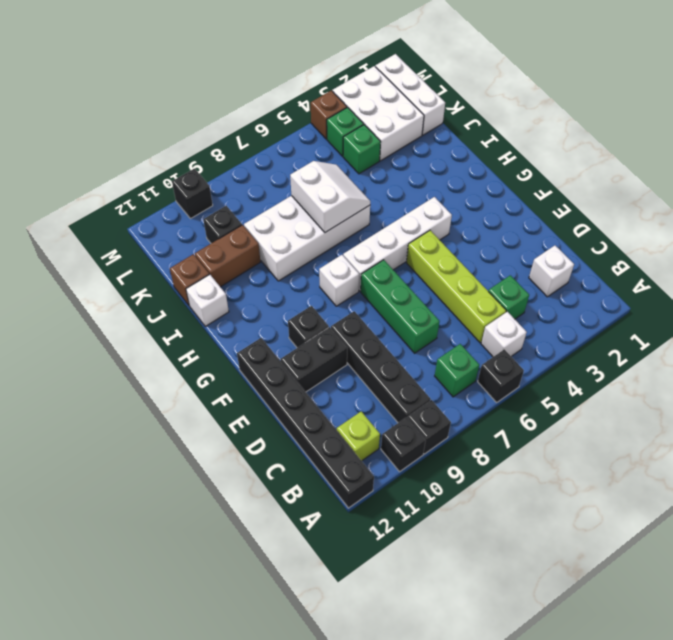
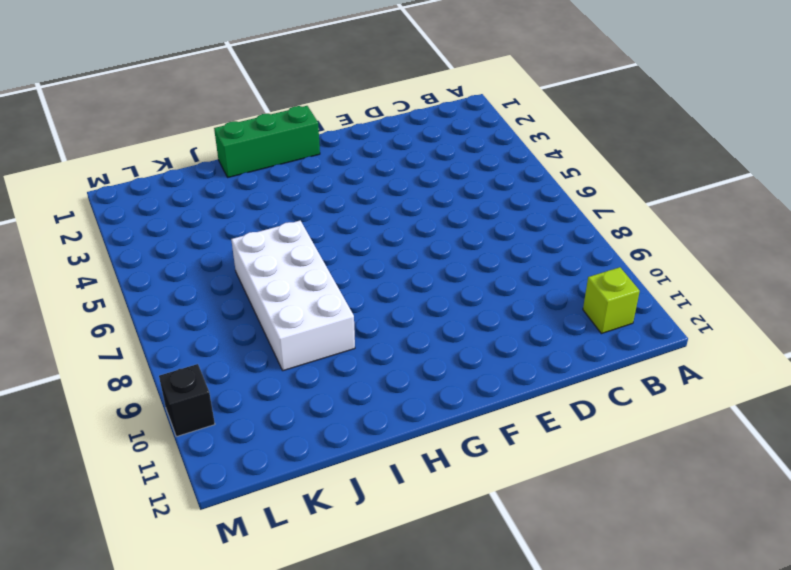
green 1x3 brick [214,106,320,177] -> green 1x3 brick moved to [361,260,440,353]
none -> black 1x1 brick [478,349,524,402]
none -> black 1x1 brick [408,400,451,454]
none -> black 1x1 brick [381,417,426,472]

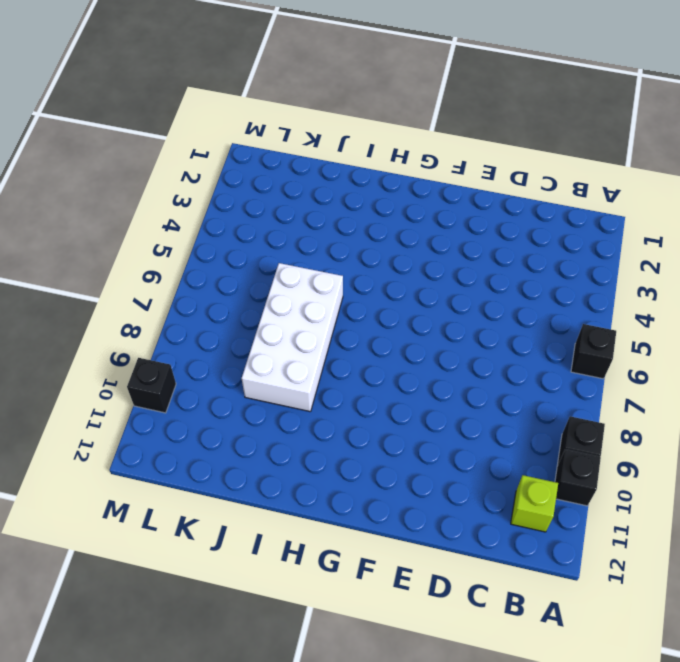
none -> black 1x6 brick [237,338,374,508]
none -> white 1x1 brick [481,312,527,357]
none -> green 1x1 brick [435,344,479,397]

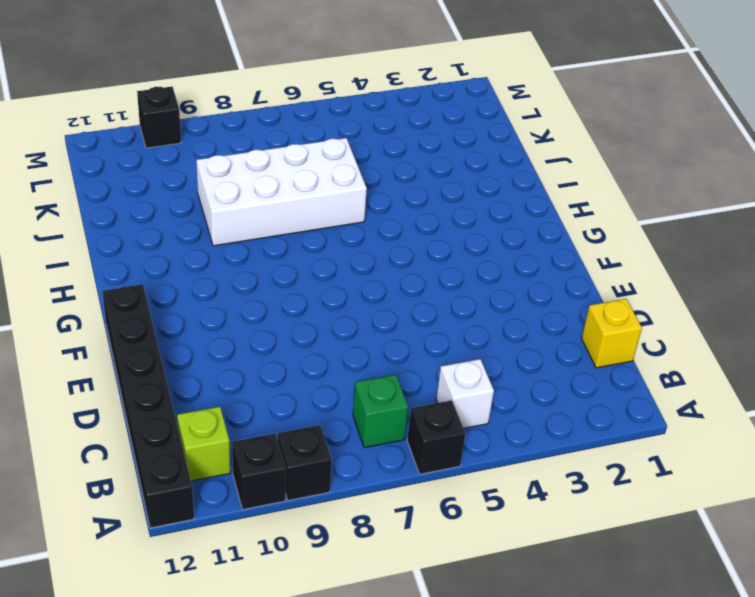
yellow 1x1 brick [582,299,642,368] -> none
none -> black 1x4 brick [331,311,430,423]
none -> white 1x1 brick [529,246,574,297]
none -> green 1x1 brick [488,275,529,319]

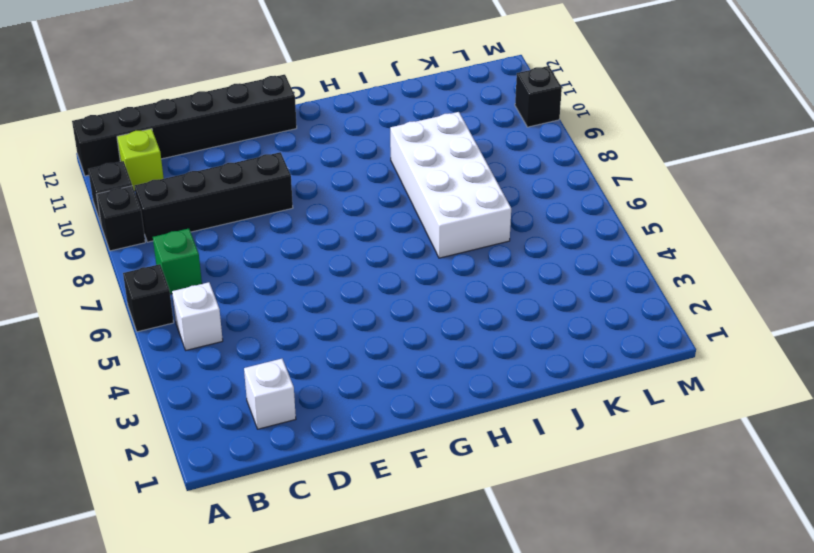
none -> green 1x1 brick [488,275,529,319]
none -> lime 1x4 brick [406,230,506,343]
none -> green 1x3 brick [361,260,440,353]

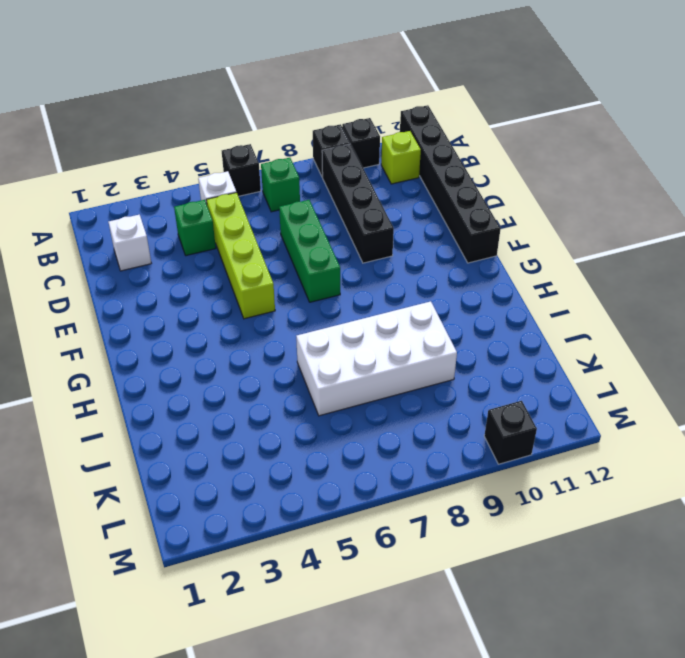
none -> black 1x2 brick [281,327,347,392]
none -> black 1x1 brick [288,306,329,348]
none -> white 1x4 brick [343,197,452,291]

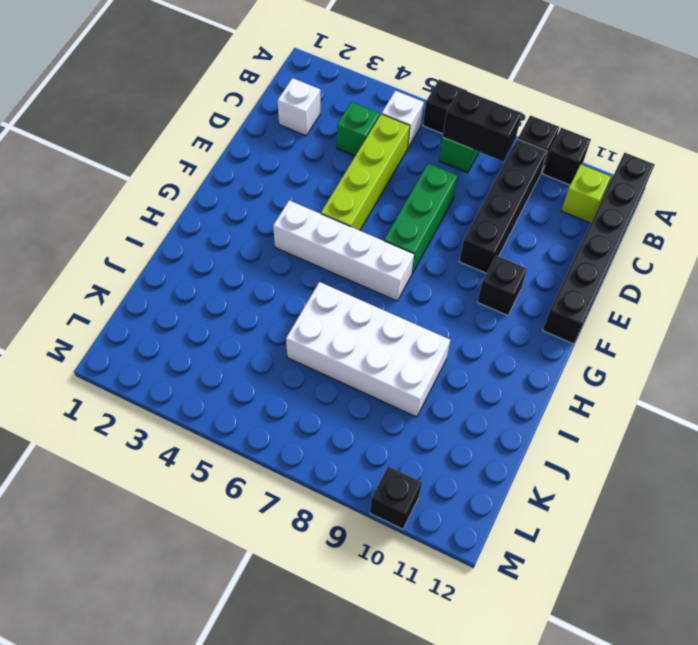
black 1x2 brick [443,89,522,161] -> black 1x2 brick moved to [281,327,347,392]
none -> white 1x1 brick [319,255,359,306]
none -> white 1x1 brick [186,274,229,326]
none -> brown 1x2 brick [195,225,260,287]

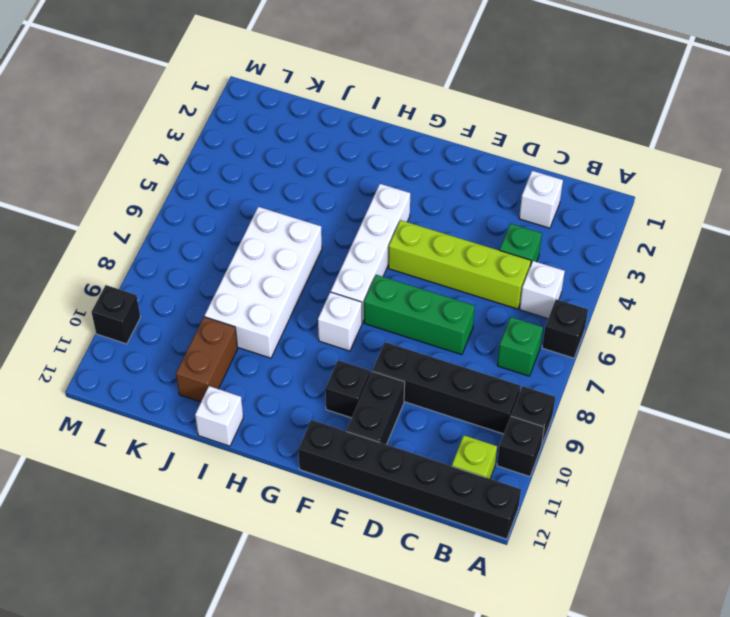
none -> brown 1x1 brick [170,254,209,306]
none -> white 1x3 brick [375,54,445,135]
none -> white 2x3 brick [332,66,424,161]

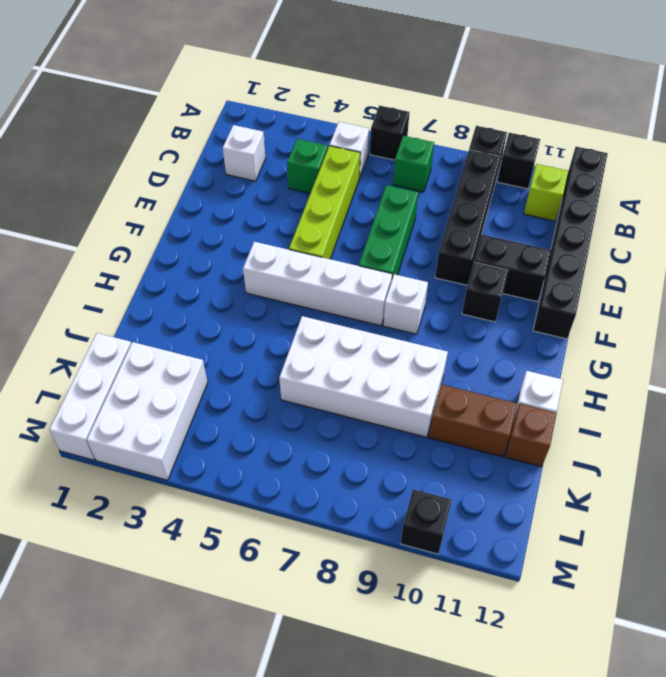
none -> green 1x1 brick [343,125,381,174]
none -> black 1x1 brick [203,206,242,243]
none -> green 1x1 brick [327,107,364,156]

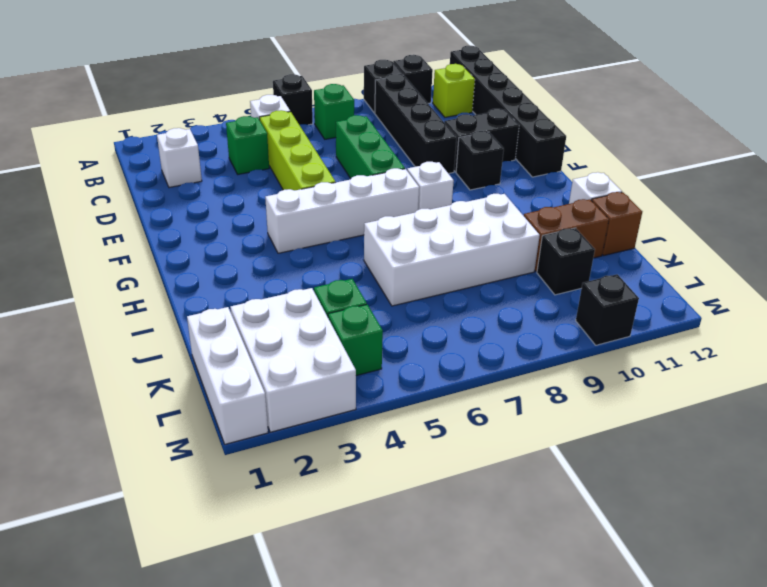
none -> brown 1x1 brick [311,90,347,139]
none -> white 2x2 slope [290,161,370,232]

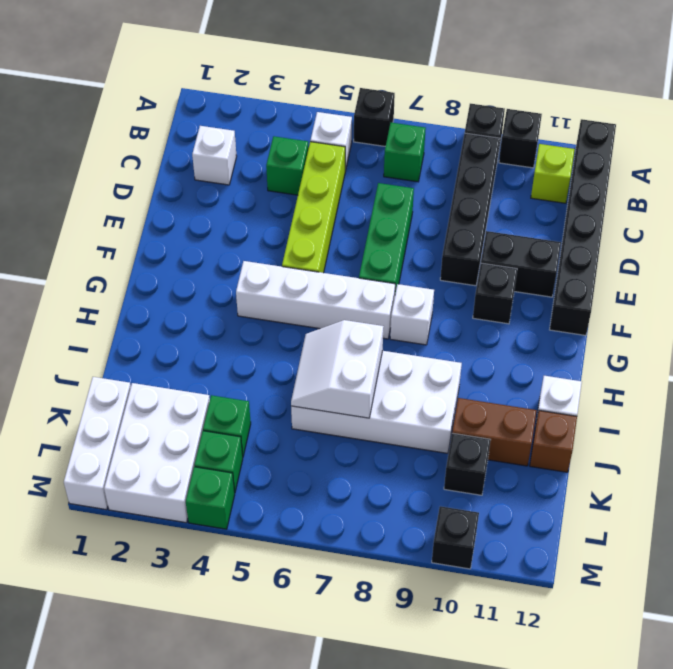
green 1x1 brick [186,467,235,529] -> brown 1x1 brick [311,90,347,139]

